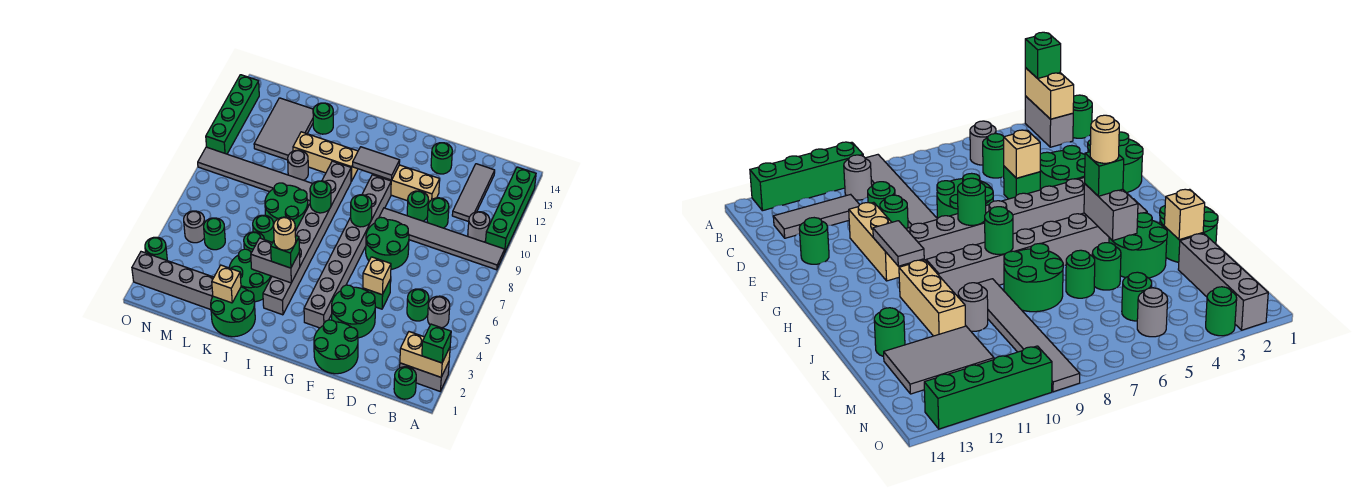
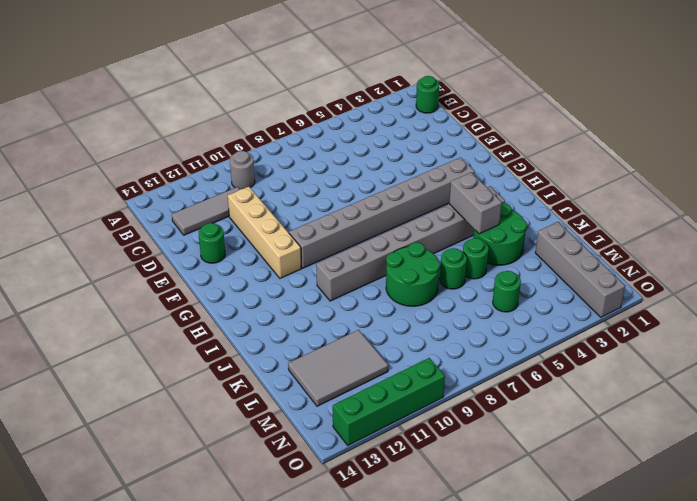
tan 1x4 brick [228,187,301,278] -> tan 1x3 brick [373,165,440,204]
none -> grey 1x2 brick [400,362,449,391]
none -> grey 1x6 tile [379,208,505,270]
none -> green 1x4 brick [485,167,536,253]
none -> grey 1x1 round brick [428,296,450,328]

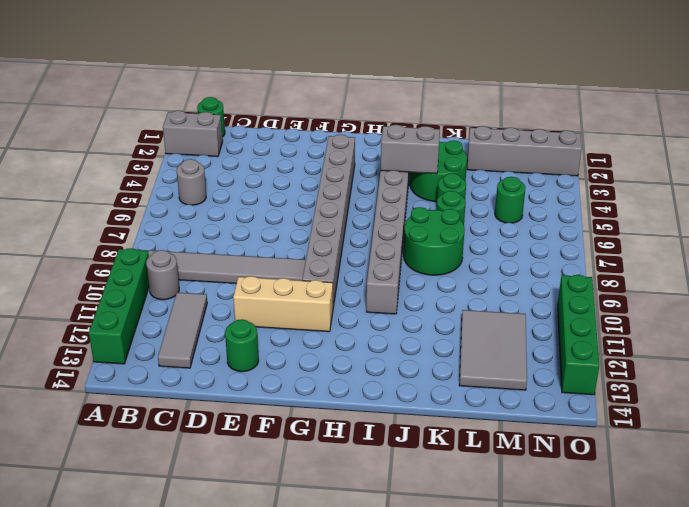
none -> green 1x1 round brick [407,289,429,321]
none -> green 1x1 round brick [427,198,449,228]
none -> green 2x2 round brick [314,320,358,374]
none -> green 2x2 round brick [332,285,375,338]

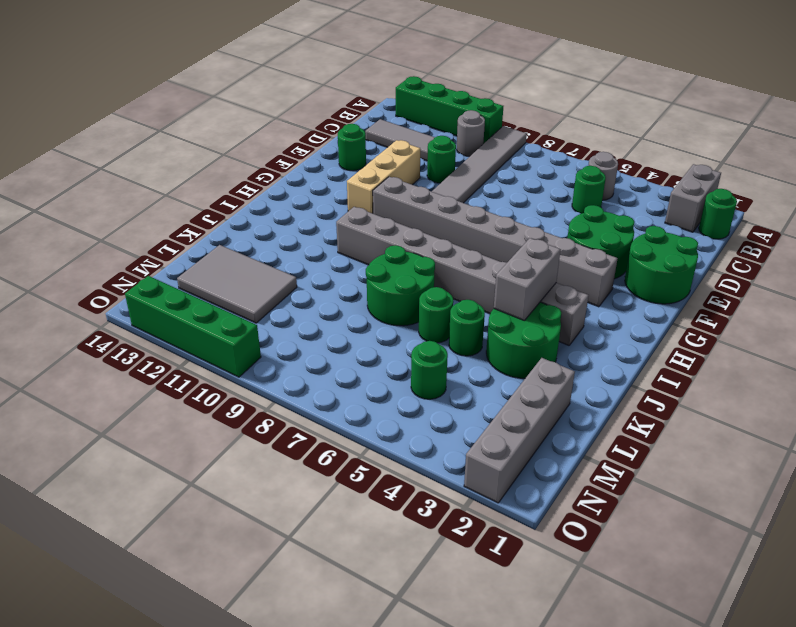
none -> green 1x1 brick [363,279,391,309]
none -> green 2x2 round brick [366,217,409,269]
none -> green 1x1 round brick [407,191,429,221]
none -> tan 1x3 brick [293,132,358,181]

